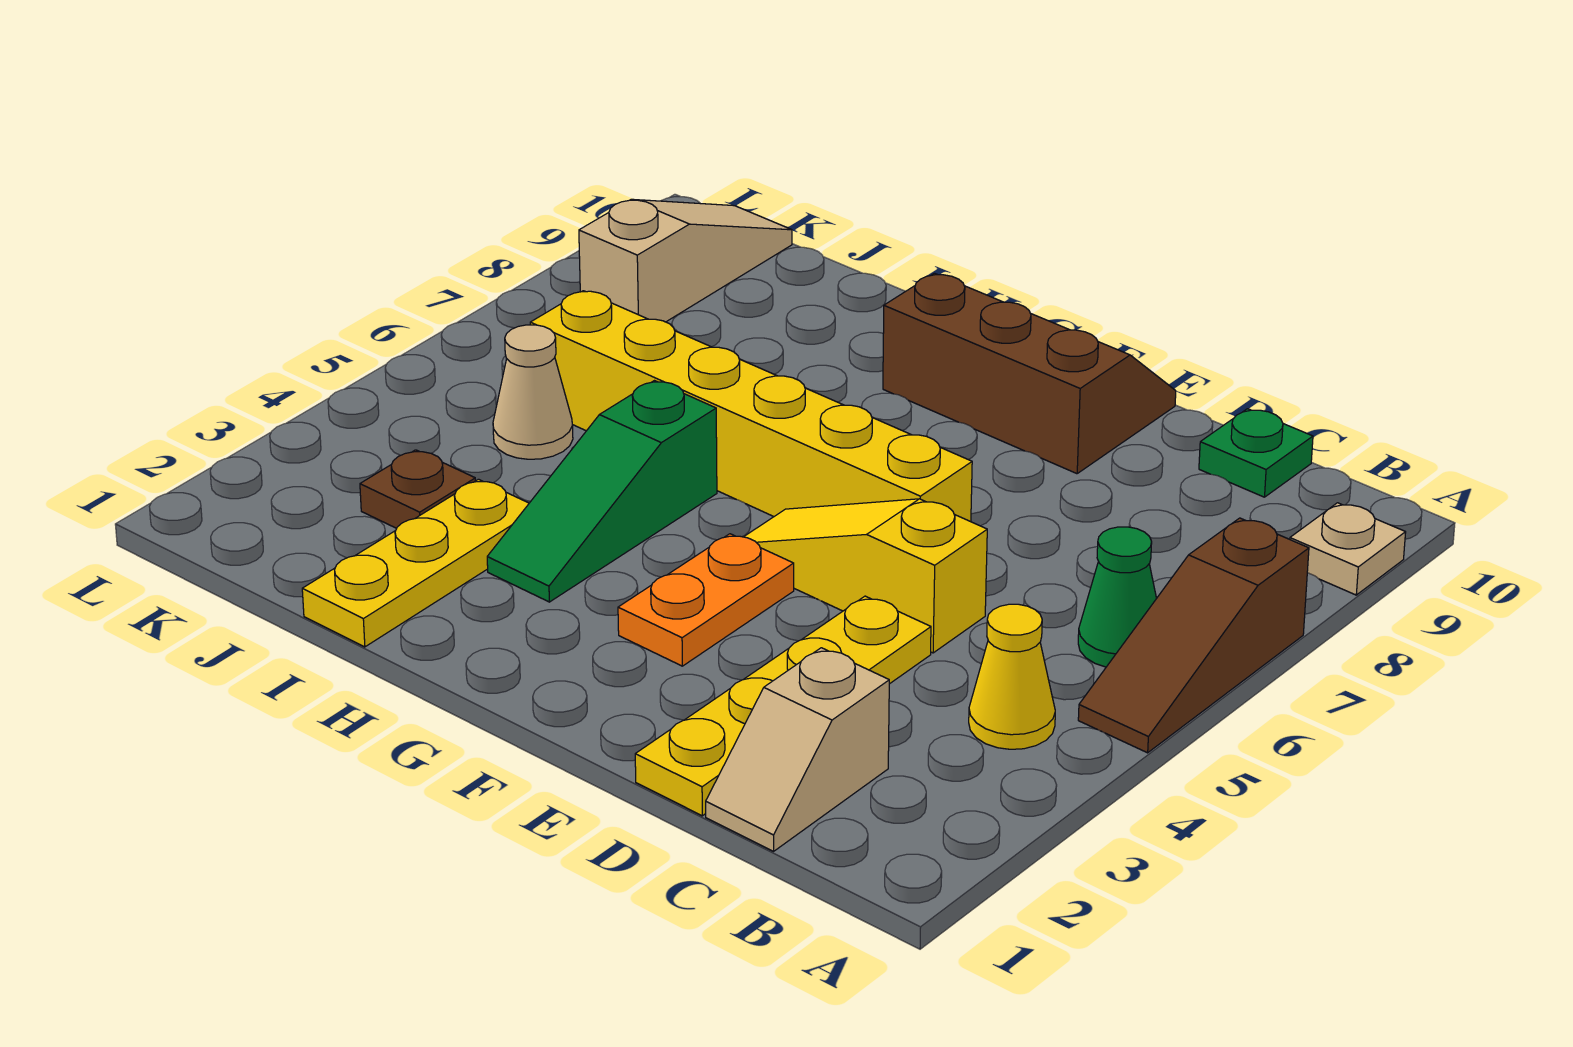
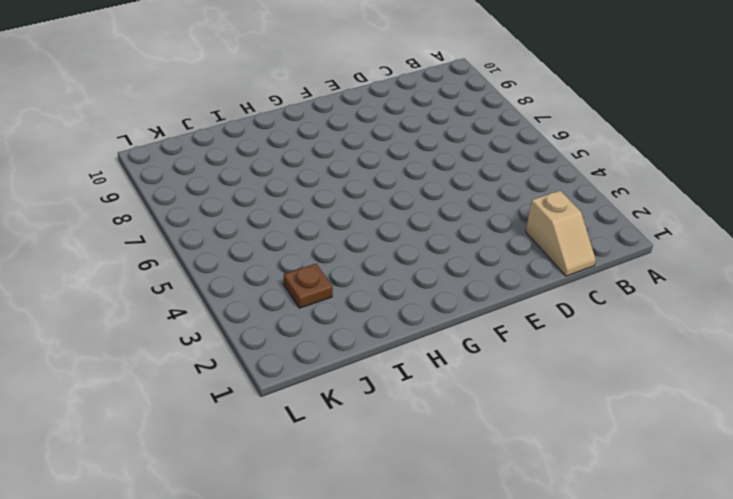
none -> brown 1x3 slope [1078,518,1309,753]
none -> tan 1x1 plate [1290,503,1406,595]
none -> yellow 1x1 cone [969,604,1055,749]

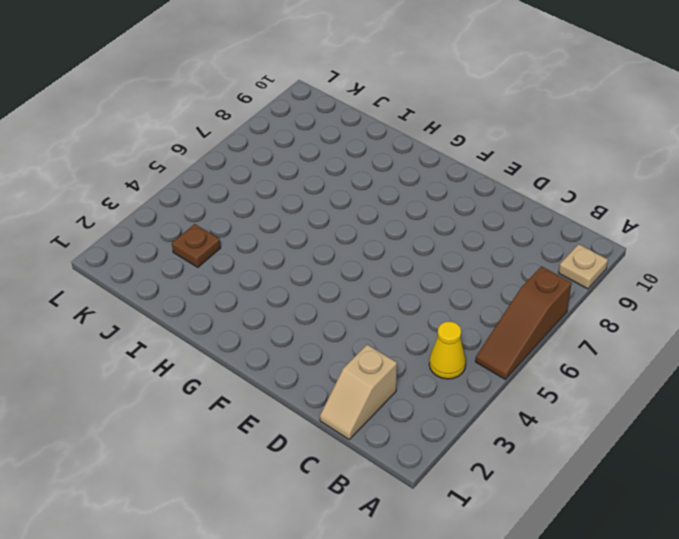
none -> green 1x1 cone [1078,527,1157,667]
none -> green 1x1 plate [1199,409,1313,497]
none -> yellow 1x4 plate [635,596,931,816]

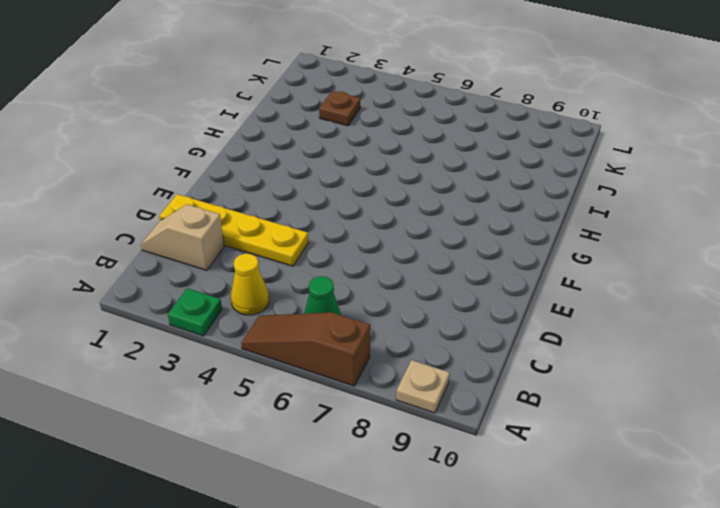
green 1x1 plate [168,288,222,336] -> green 1x1 plate moved to [1199,409,1313,497]
none -> yellow 1x3 slope [744,499,987,653]
none -> yellow 1x6 brick [530,291,972,522]
none -> brown 2x3 slope [883,273,1176,474]

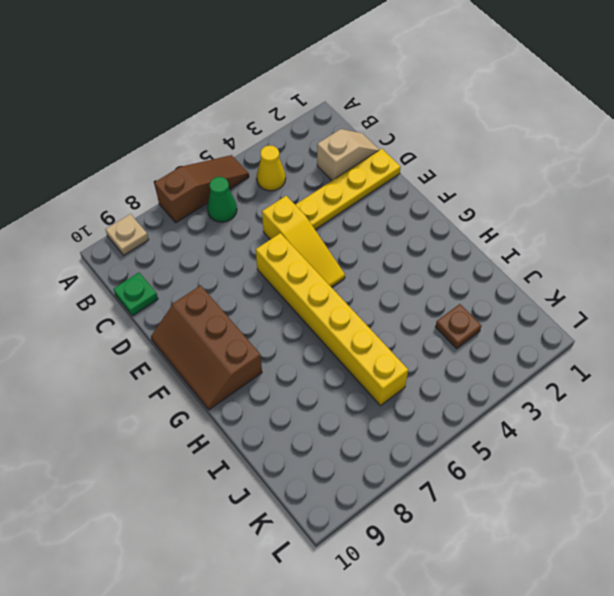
none -> orange 1x2 plate [618,534,794,666]
none -> green 1x3 slope [487,381,717,602]
none -> yellow 1x3 plate [302,479,529,647]

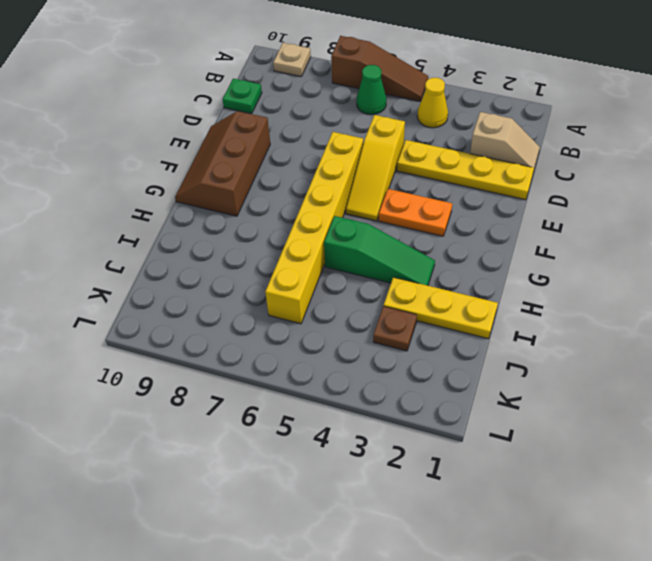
none -> tan 1x1 cone [493,325,573,459]
none -> tan 1x3 slope [579,199,792,322]

